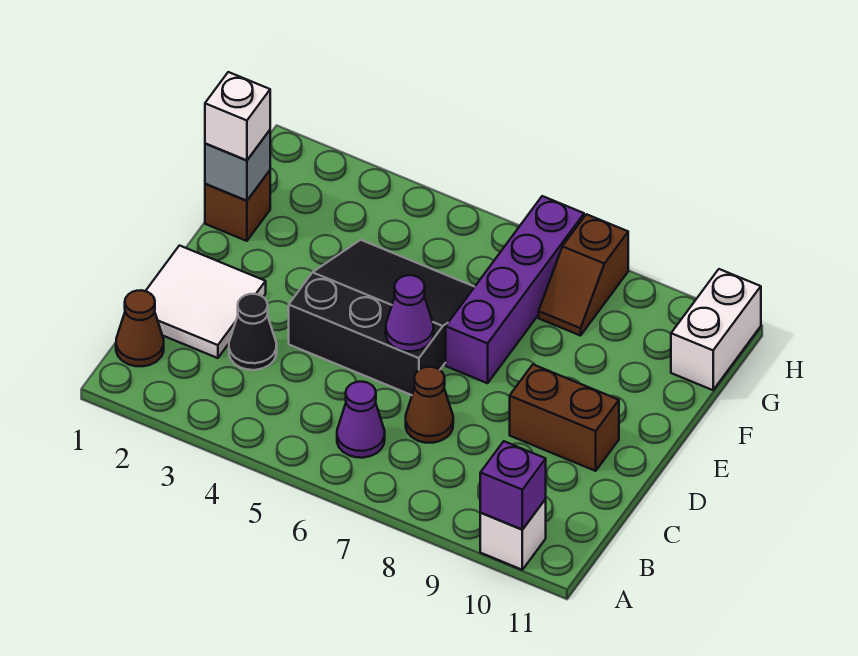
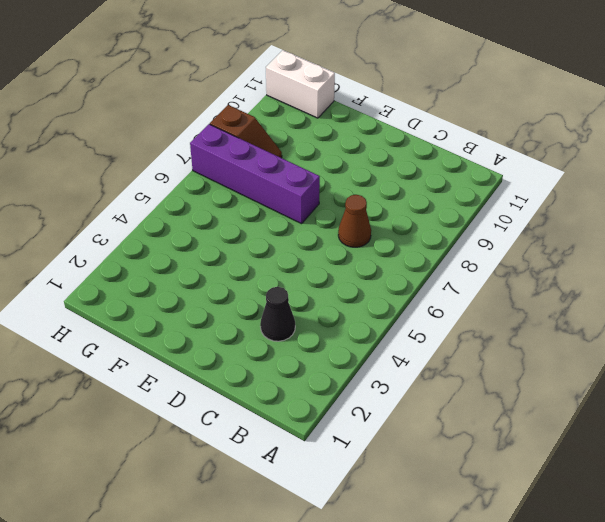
none -> white 1x1 brick [480,499,546,570]
none -> brown 1x1 cone [116,290,164,366]
none -> purple 1x1 cone [337,382,385,458]

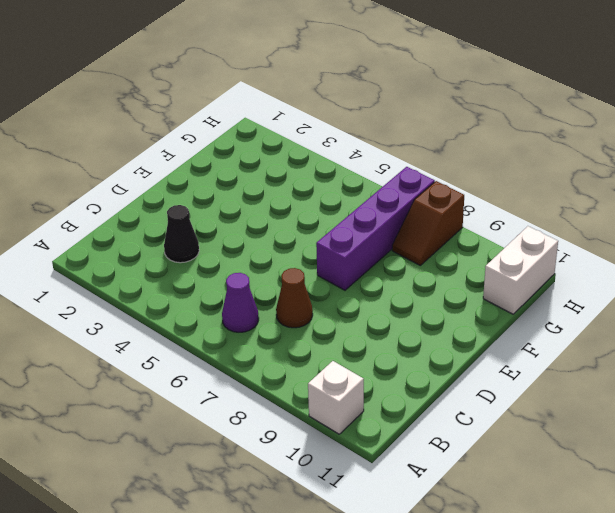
none -> brown 1x1 cone [116,290,164,366]
none -> white 2x2 tile [146,246,266,358]
none -> black 3x3 slope [289,240,474,395]

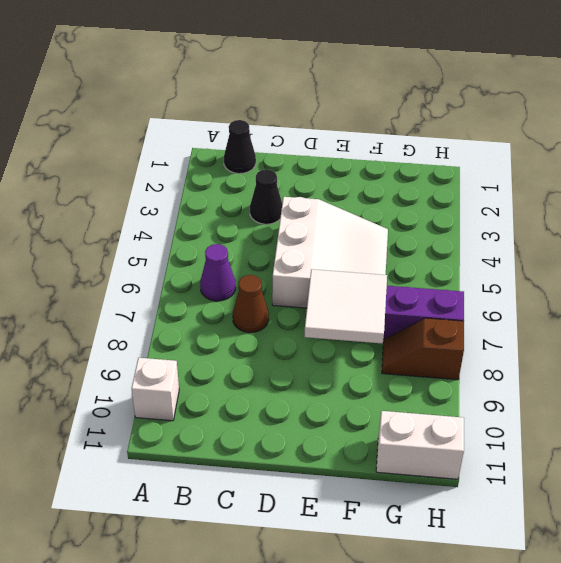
black 1x1 cone [224,120,256,174] -> brown 1x1 cone [116,290,164,366]
white 3x3 slope [272,197,388,308] -> black 3x3 slope [289,240,474,395]
white 2x2 tile [305,269,387,344] -> white 2x2 tile moved to [146,246,266,358]
none -> brown 1x2 brick [510,365,619,471]
none -> brown 1x1 brick [205,171,270,241]
none -> purple 1x1 brick [480,441,546,530]

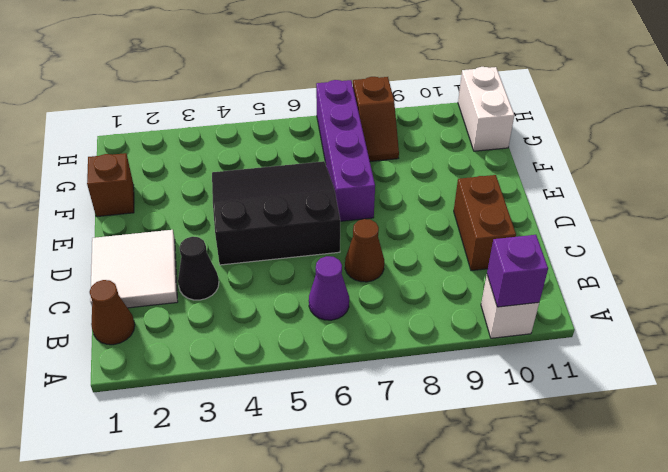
brown 1x2 brick [454,175,516,271] -> brown 1x2 brick turned to [510,365,619,471]
none -> purple 1x1 cone [386,275,433,351]
none -> grey 1x1 brick [205,130,270,201]
none -> white 1x1 brick [205,72,270,160]

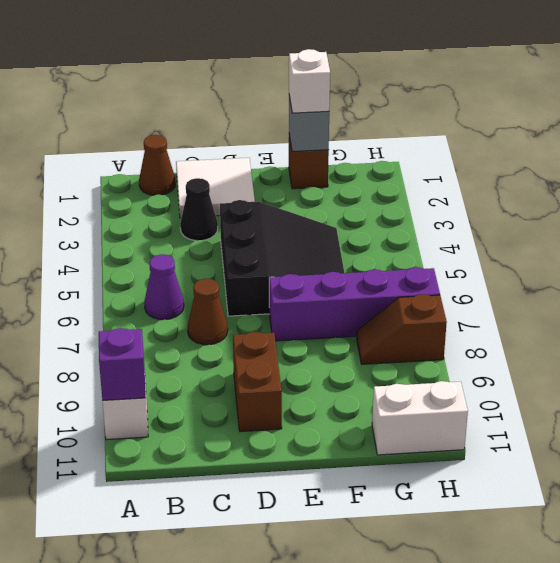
none -> purple 1x1 cone [386,275,433,351]

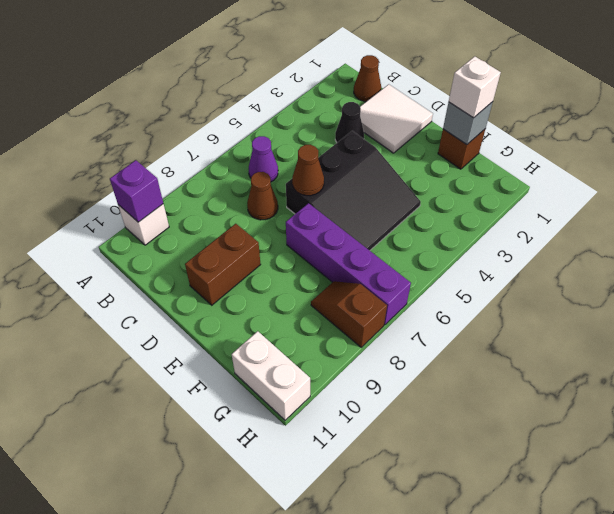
brown 1x1 cone [292,145,324,196] -> purple 1x1 cone [386,275,433,351]

